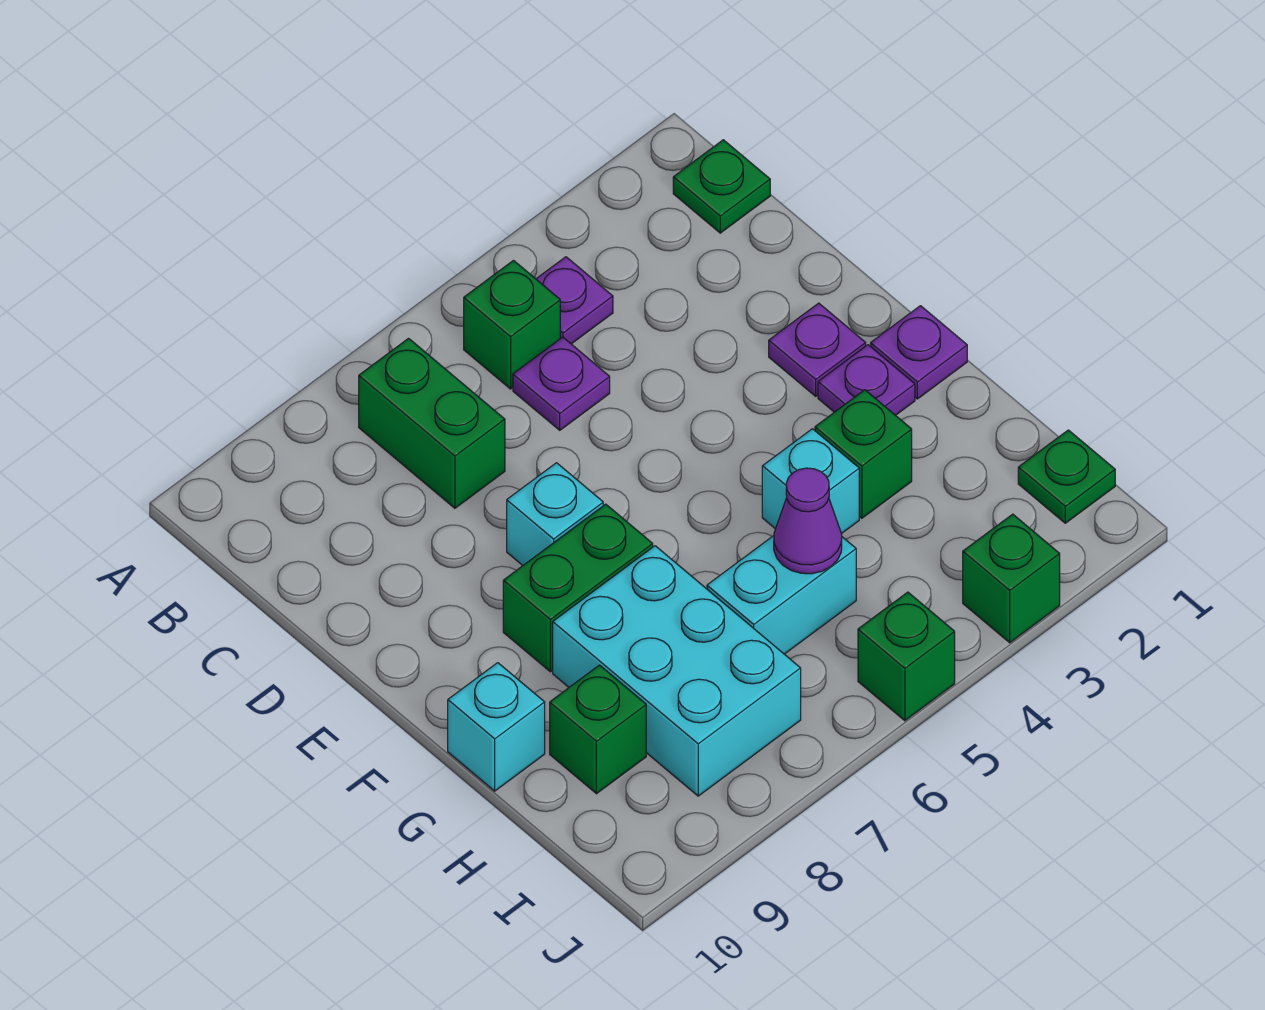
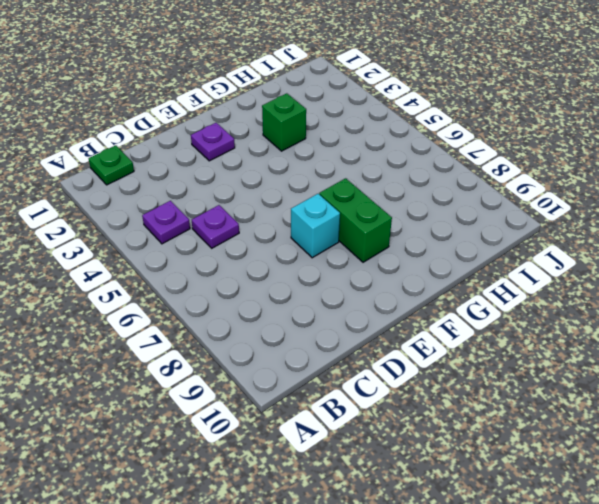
none -> green 1x1 brick [464,261,560,389]
none -> green 1x2 brick [359,338,505,508]
none -> purple 1x1 plate [871,306,967,399]

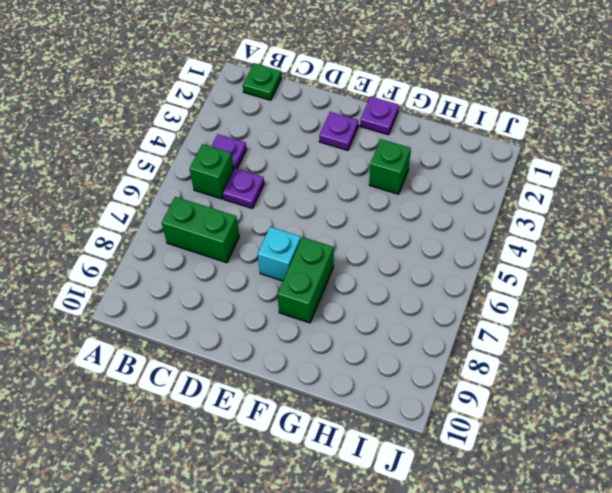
none -> purple 1x1 plate [818,345,915,415]
none -> cyan 1x1 brick [762,429,859,534]
none -> cyan 2x3 brick [553,546,801,796]

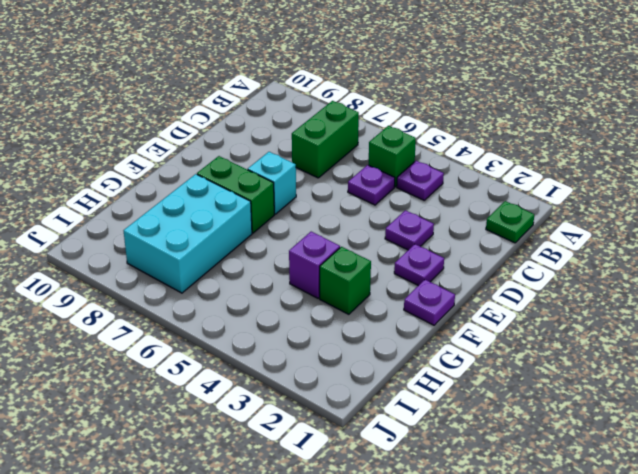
purple 1x1 plate [385,210,434,250] -> purple 1x1 plate moved to [818,345,915,415]
purple 1x1 brick [289,232,340,298] -> cyan 1x1 brick [762,429,859,534]
none -> cyan 1x1 brick [448,663,545,791]
none -> cyan 1x2 brick [707,536,856,654]
none -> green 1x1 brick [550,665,646,794]

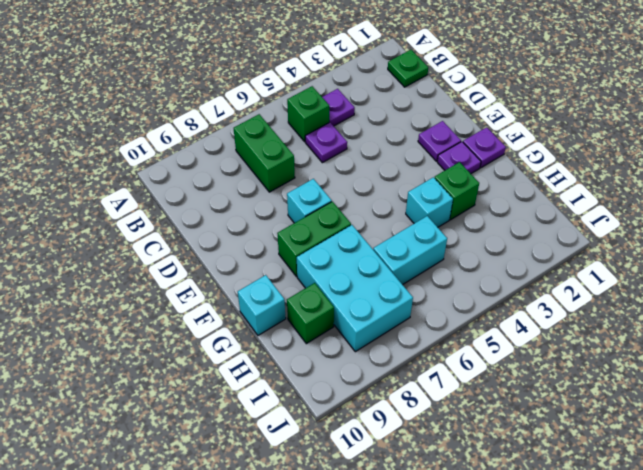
none -> green 1x1 plate [1018,430,1115,523]
none -> green 1x1 brick [963,514,1060,643]
none -> green 1x1 brick [858,592,955,721]

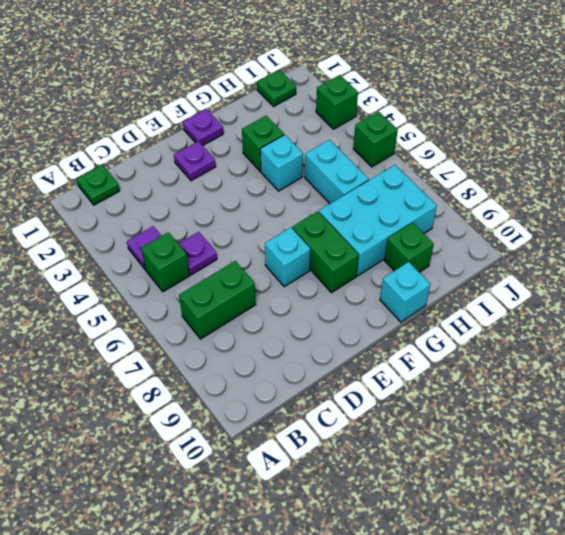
none -> purple 1x1 plate [818,345,915,415]
none -> purple 1x1 cone [774,468,842,574]

